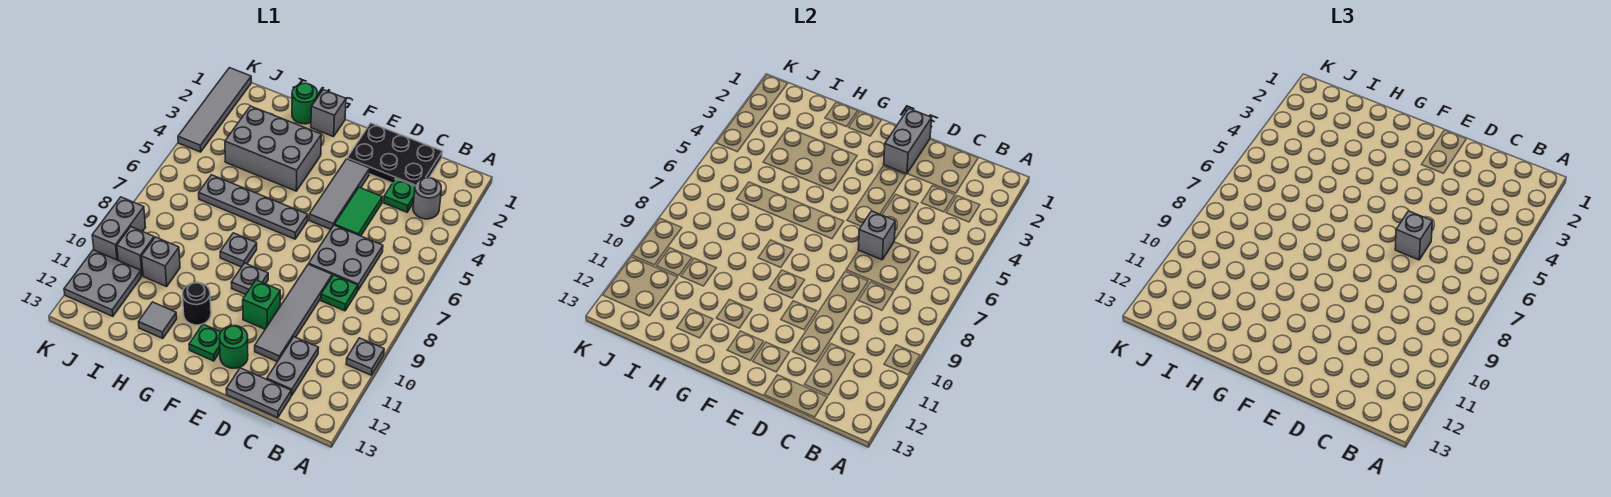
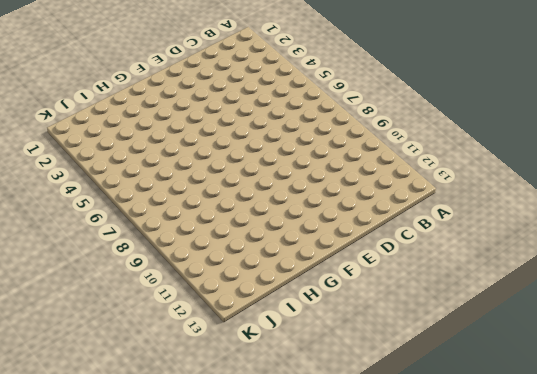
none -> grey 1x1 plate [346,338,384,375]
none -> grey 1x1 round brick [413,178,441,219]
none -> black 2x3 plate [347,123,442,186]
none -> green 1x1 plate [384,179,415,212]

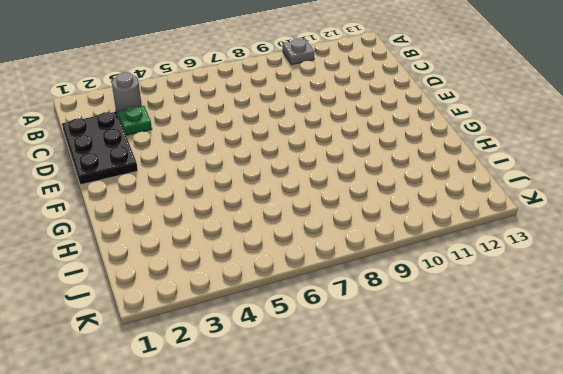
none -> grey 2x2 plate [309,225,383,290]
none -> green 1x1 plate [321,275,358,311]
none -> grey 1x2 plate [267,337,318,395]
none -> grey 1x2 plate [226,368,292,418]

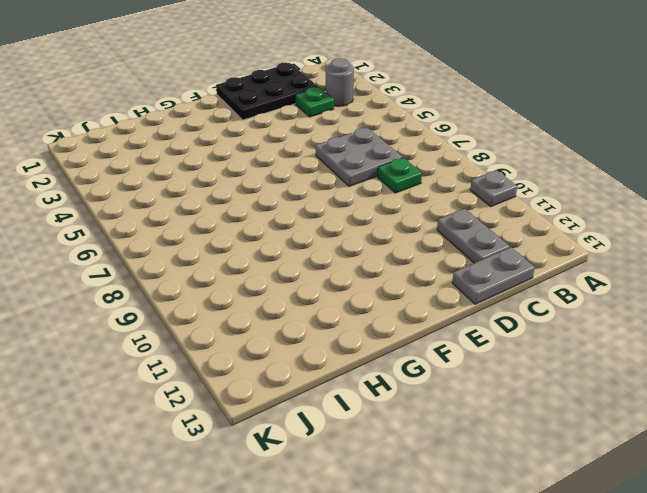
none -> green 1x2 tile [334,187,382,236]
none -> grey 1x4 tile [255,264,332,362]
none -> grey 1x3 tile [309,159,370,229]
none -> green 1x1 brick [243,280,280,329]

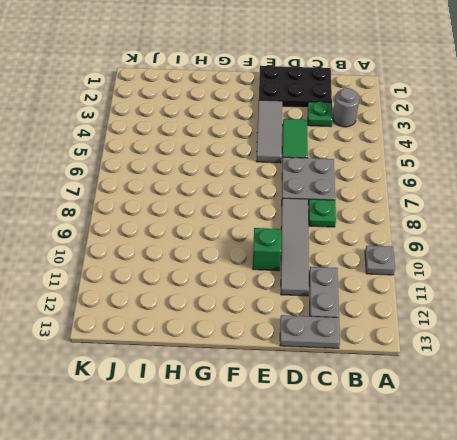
none -> green 1x1 round brick [219,326,248,368]
none -> grey 1x4 plate [199,175,308,239]
none -> grey 1x1 plate [231,263,268,295]
none -> green 1x1 plate [189,324,221,361]

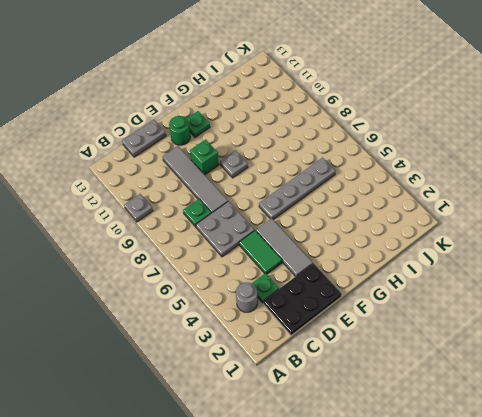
none -> grey 1x2 plate [267,337,318,395]
none -> grey 1x1 brick [311,90,346,137]
none -> grey 2x3 brick [225,106,321,191]
none -> grey 1x1 plate [220,233,257,267]

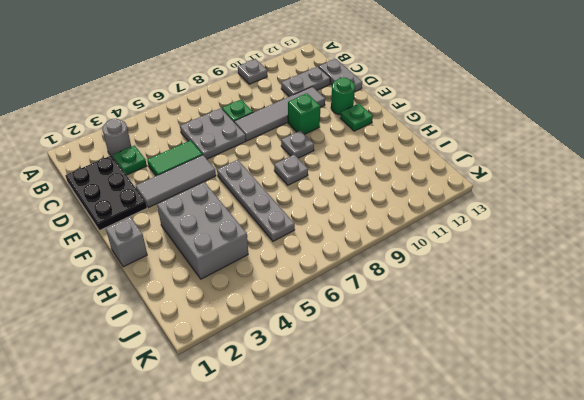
none -> black 1x1 round brick [182,282,211,325]
none -> green 1x1 round brick [292,83,317,124]
none -> grey 1x1 tile [139,302,177,339]
none -> grey 1x1 brick [142,237,180,287]

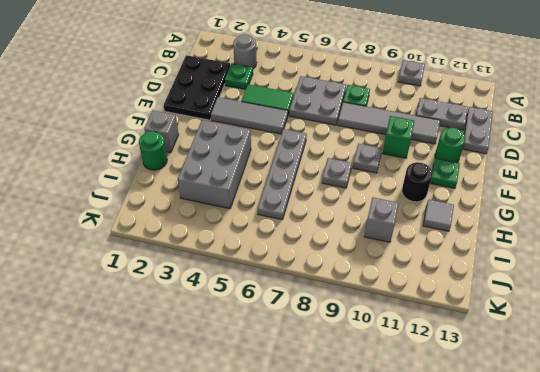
none -> grey 1x1 brick [117,227,154,276]
none -> grey 2x2 plate [64,250,141,316]
none -> grey 1x4 tile [178,68,251,152]
none -> grey 1x2 brick [92,197,146,260]

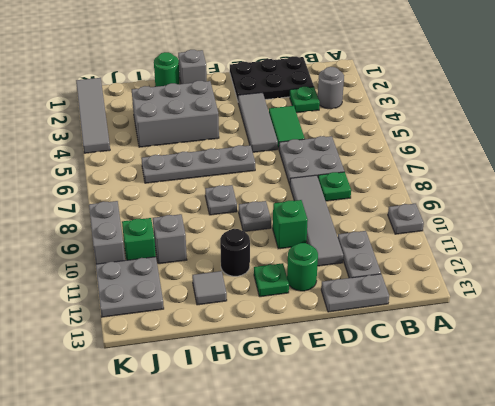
green 1x1 brick [122,218,156,260] -> grey 1x1 brick [117,227,154,276]
none -> grey 1x1 brick [858,211,895,260]
none -> grey 1x2 brick [884,108,932,174]
none -> grey 1x1 brick [1395,211,1432,260]

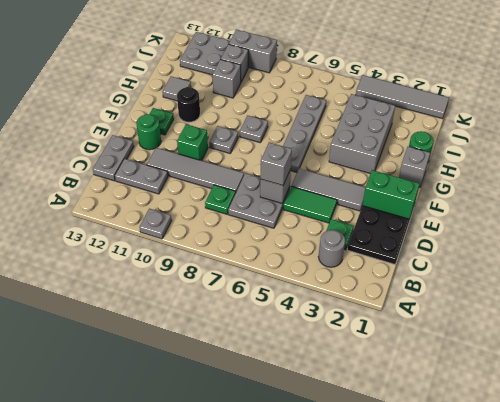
green 1x2 brick [362,170,419,219] -> grey 1x2 brick [884,108,932,174]

